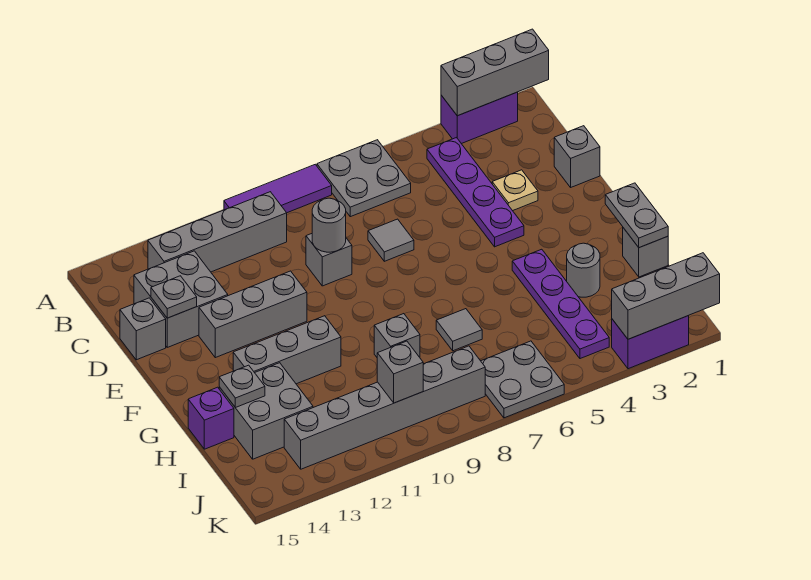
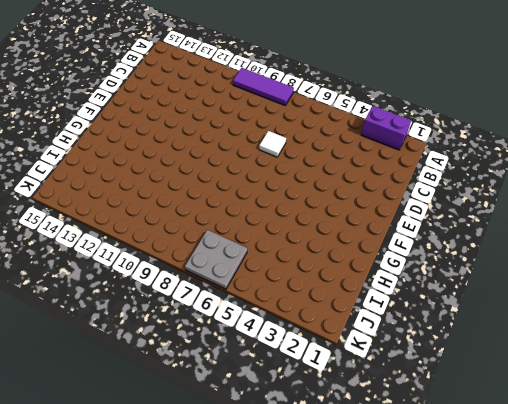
white 1x1 tile [259,131,286,157] -> grey 1x1 tile [368,219,414,261]
none -> grey 2x2 plate [317,140,411,217]
none -> purple 1x4 plate [427,138,524,247]
none -> grey 1x4 brick [148,192,287,272]
none -> grey 2x2 brick [134,251,228,347]

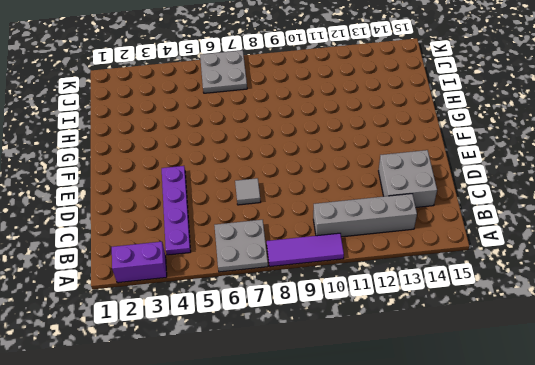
none -> grey 1x1 brick [554,126,600,187]
none -> tan 1x1 plate [492,170,538,211]
none -> grey 1x1 brick [306,234,352,286]
none -> grey 1x1 brick [120,298,166,360]

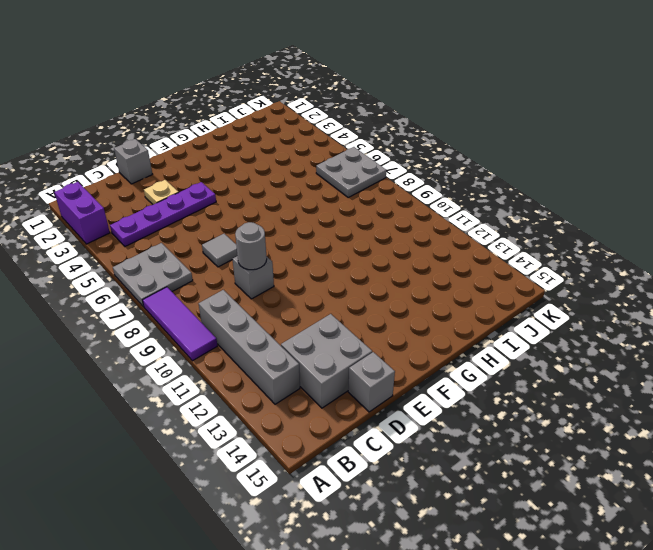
none -> grey 1x3 brick [199,271,307,358]
none -> purple 1x4 plate [512,249,609,359]
none -> grey 1x3 brick [233,316,341,384]
none -> grey 1x1 brick [623,228,668,277]

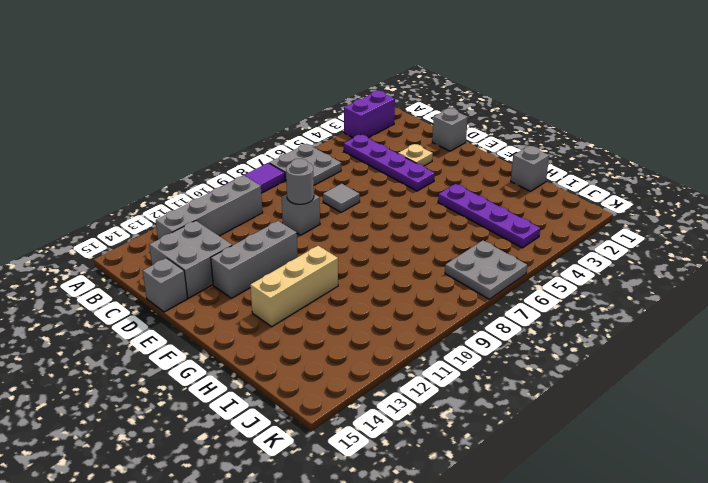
tan 1x3 brick [250,246,338,326] -> grey 1x3 brick [233,316,341,384]
none -> grey 1x1 round brick [567,243,600,297]
none -> grey 1x1 tile [436,309,482,351]
none -> grey 1x1 brick [374,314,420,357]
none -> grey 2x2 brick [219,363,313,459]

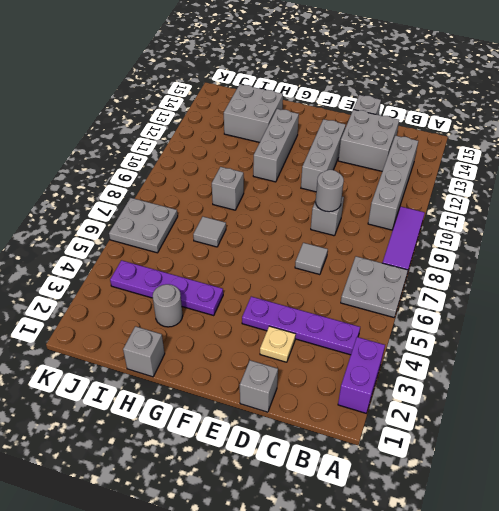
none -> purple 1x1 brick [188,387,234,449]
none -> grey 1x6 brick [284,346,485,469]
none -> purple 1x2 brick [612,316,689,369]
none -> grey 1x3 brick [441,29,549,116]

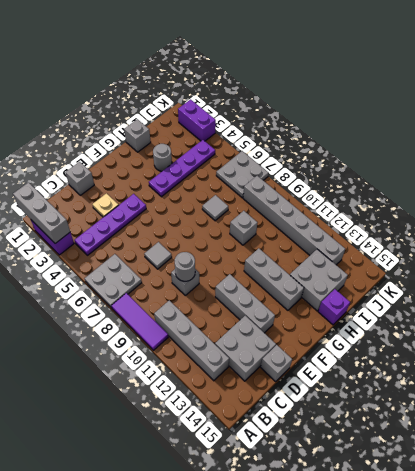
none -> grey 1x1 plate [151,276,197,318]
none -> grey 1x2 plate [605,183,668,248]
none -> grey 1x1 plate [219,365,265,408]
none -> grey 1x1 brick [377,341,423,403]

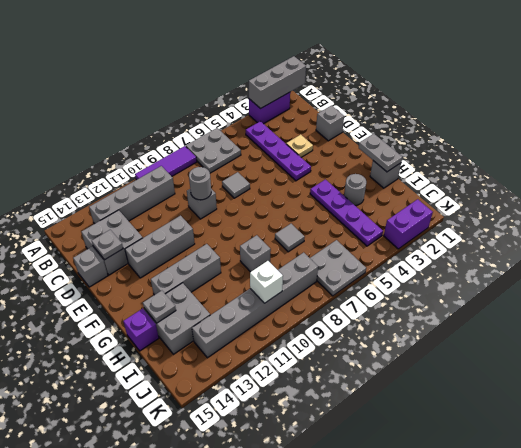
white 1x1 brick [250,261,283,303] -> grey 1x1 brick [377,341,423,403]
none -> grey 1x3 brick [612,253,720,339]

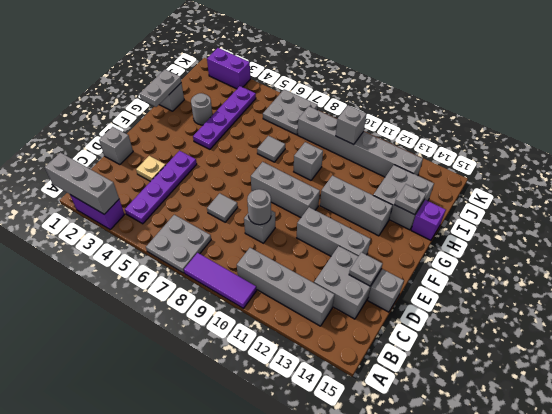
grey 1x3 brick [251,162,320,218] -> grey 1x3 brick moved to [612,253,720,339]

